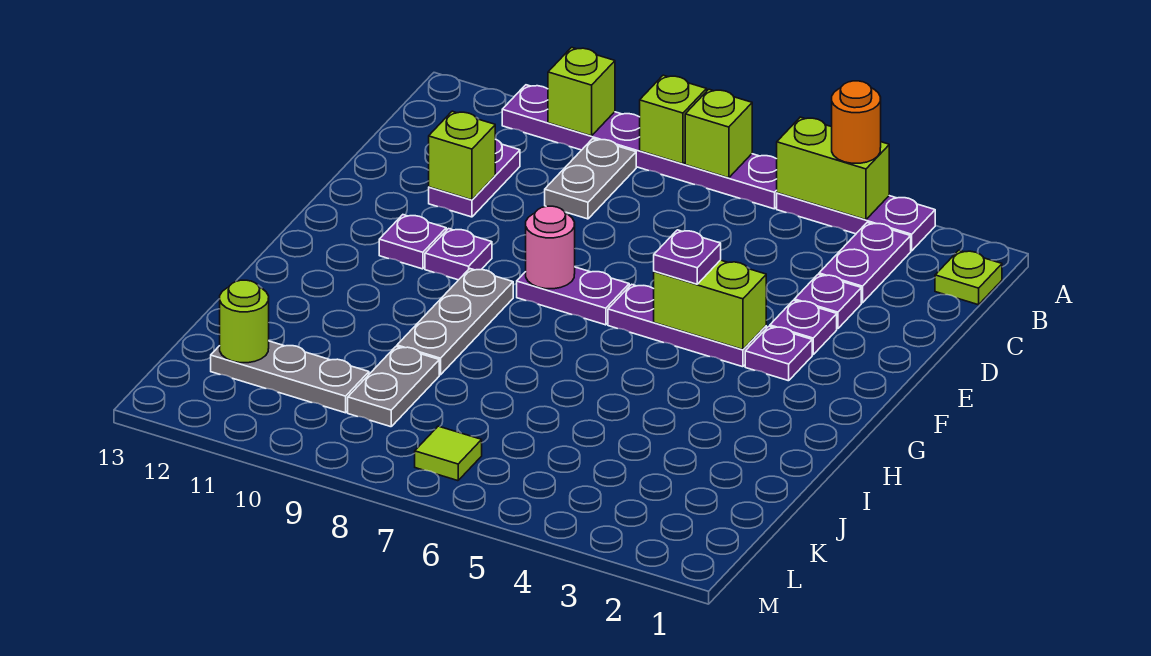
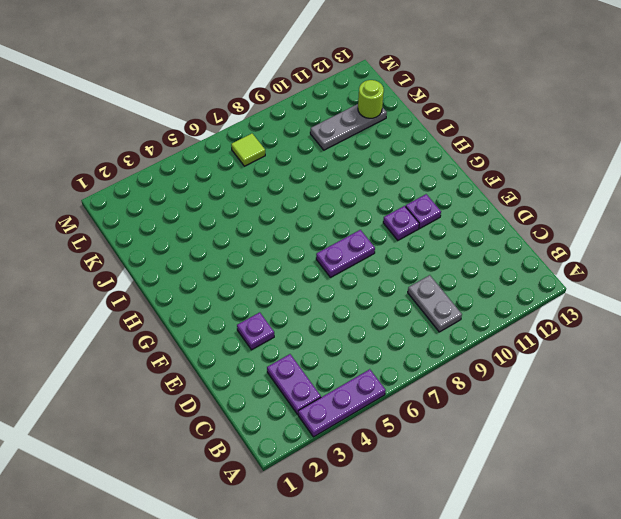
none -> purple 1x6 plate [502,85,777,209]
none -> lime 1x1 plate [935,250,1002,305]
none -> purple 1x2 plate [429,139,520,217]

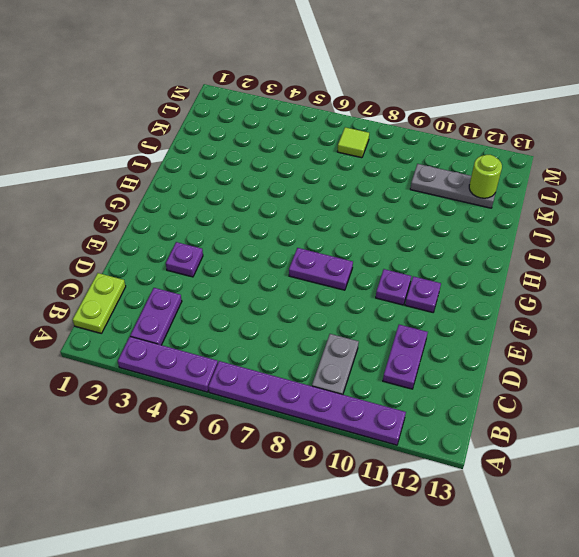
lime 1x2 plate [73,273,126,334] -> lime 1x1 plate [935,250,1002,305]
none -> purple 1x1 plate [794,274,861,329]
none -> purple 1x1 plate [745,326,812,381]
none -> purple 1x3 plate [608,284,766,367]

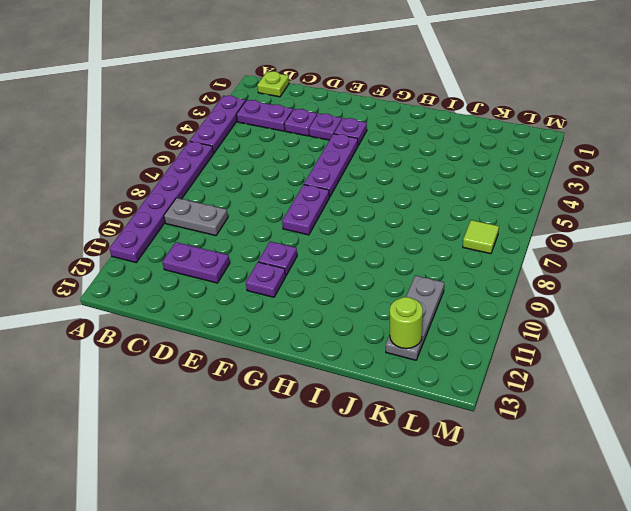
none -> grey 1x3 plate [397,269,513,375]
none -> grey 1x2 plate [348,346,439,427]
none -> lime 1x2 brick [777,117,889,220]

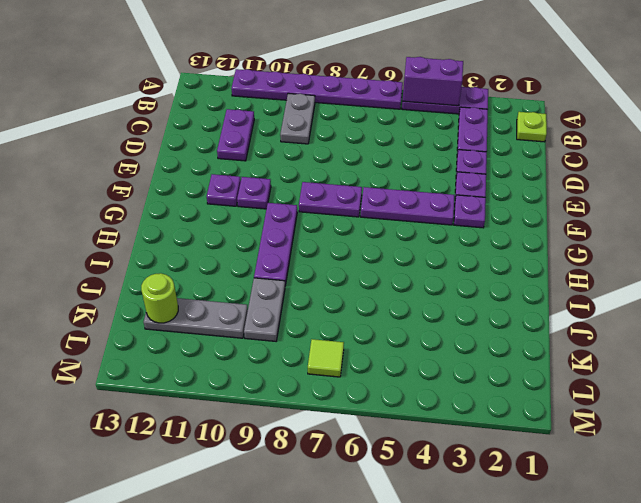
purple 1x2 brick [402,57,463,106] -> lime 1x2 brick [777,117,889,220]
purple 1x3 plate [254,203,297,286] -> grey 1x3 plate [397,269,513,375]
none -> lime 1x1 brick [685,89,752,178]
none -> lime 1x1 brick [640,75,707,164]
none -> lime 1x1 brick [548,47,615,136]

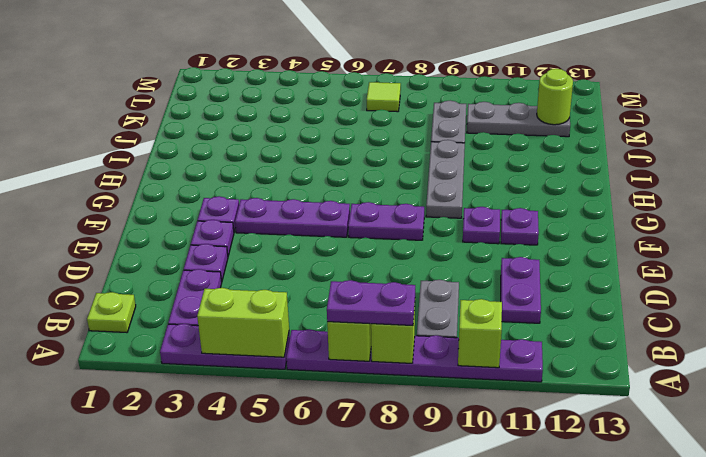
purple 1x2 plate [327,280,415,325] -> none
none -> lime 1x1 brick [429,111,495,200]
none -> lime 1x2 brick [654,260,766,350]
none -> pink 1x1 round brick [526,206,575,289]

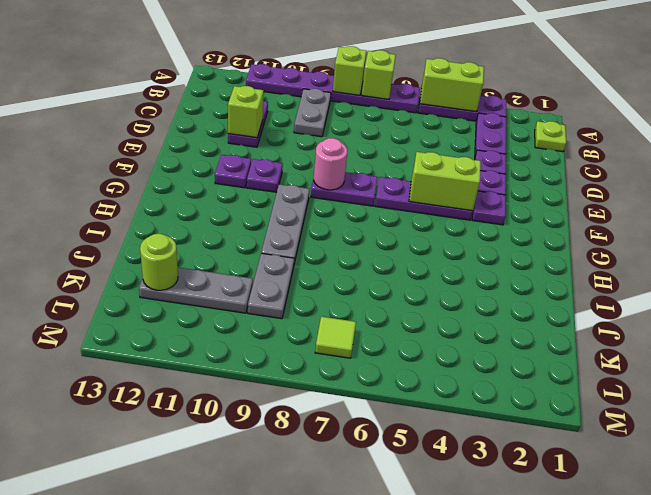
none -> lime 1x1 brick [548,47,615,136]
none -> orange 1x1 round brick [832,81,881,163]
none -> purple 1x1 plate [654,230,721,284]

